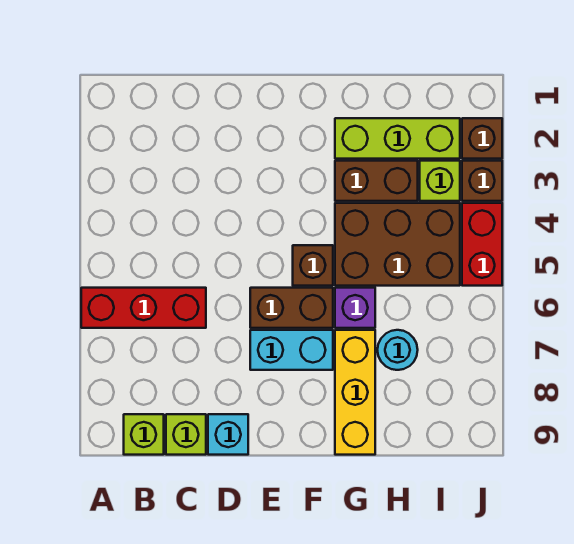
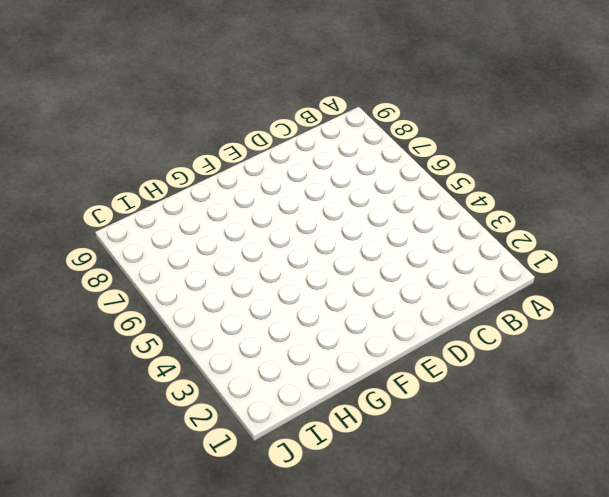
none -> red 1x3 brick [81,288,206,328]
none -> lime 1x1 brick [124,414,164,455]
none -> lime 1x1 brick [166,414,206,455]

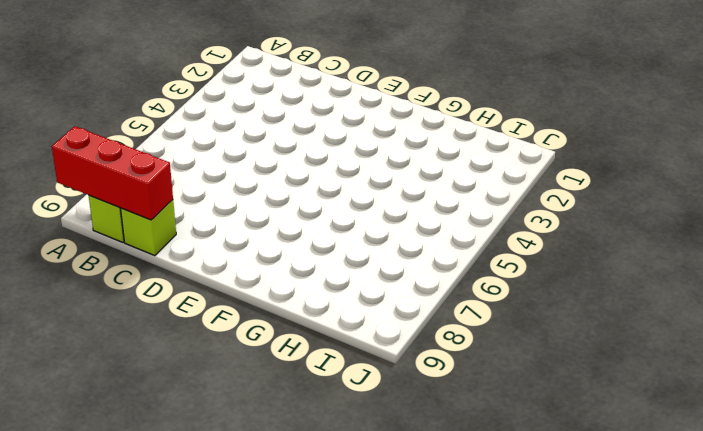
red 1x3 brick [52,126,173,220] -> red 1x3 brick moved to [81,288,206,328]
none -> cyan 1x1 brick [208,414,248,455]
none -> brown 1x2 brick [250,288,333,328]
none -> cyan 1x2 brick [250,330,333,370]

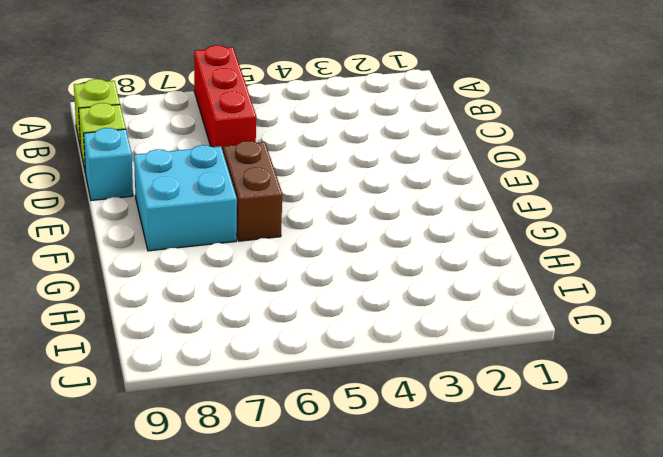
cyan 2x2 brick [134,145,237,251] -> cyan 1x2 brick [250,330,333,370]
none -> brown 1x1 brick [293,245,333,286]
none -> lime 1x3 brick [335,118,460,159]
none -> brown 1x2 brick [335,161,418,201]

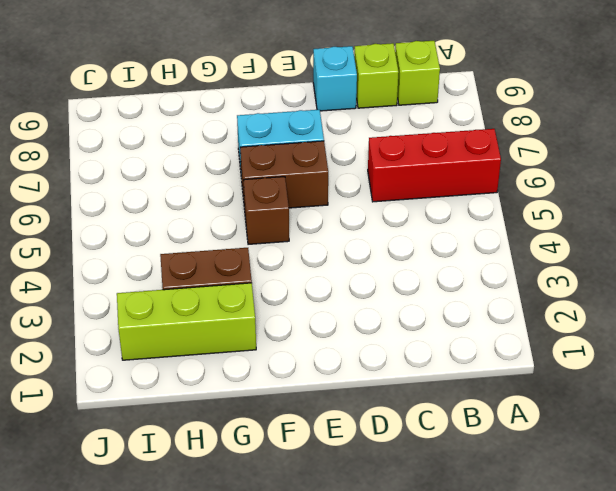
none -> brown 2x3 brick [335,203,460,286]
none -> purple 1x1 brick [335,288,375,328]
none -> yellow 1x3 brick [335,330,375,455]

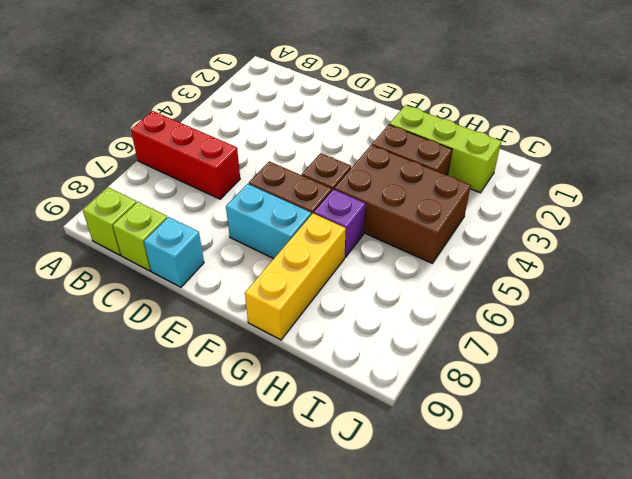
none -> cyan 1x1 round brick [377,330,418,370]
none -> lime 1x1 brick [420,161,460,201]
none -> brown 1x1 brick [462,118,502,159]

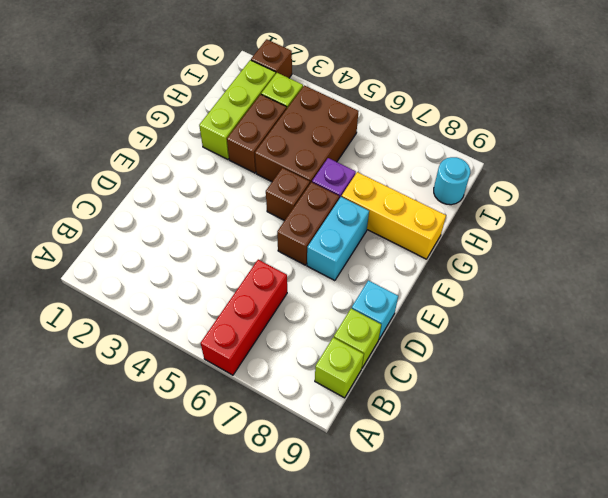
cyan 1x1 round brick [434,157,470,205] -> cyan 1x1 round brick moved to [377,330,418,370]
none -> brown 1x1 brick [462,161,502,201]
none -> red 1x2 brick [462,203,502,286]

